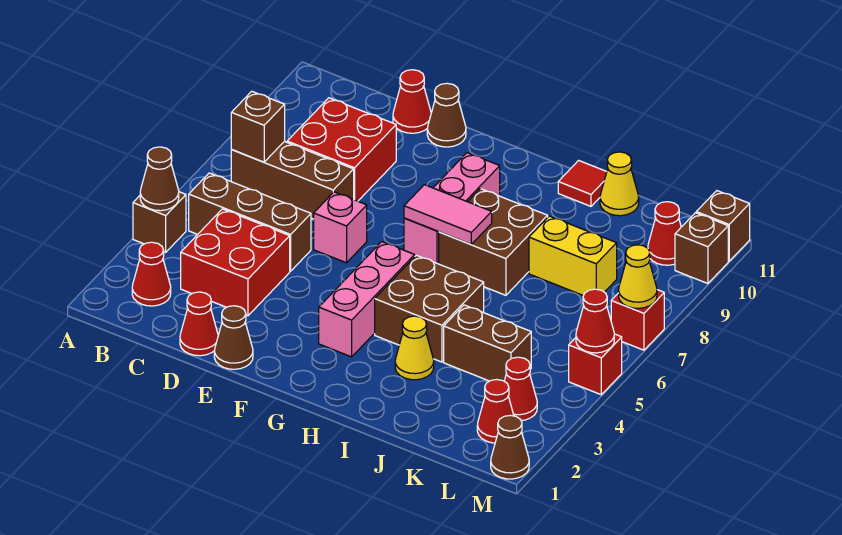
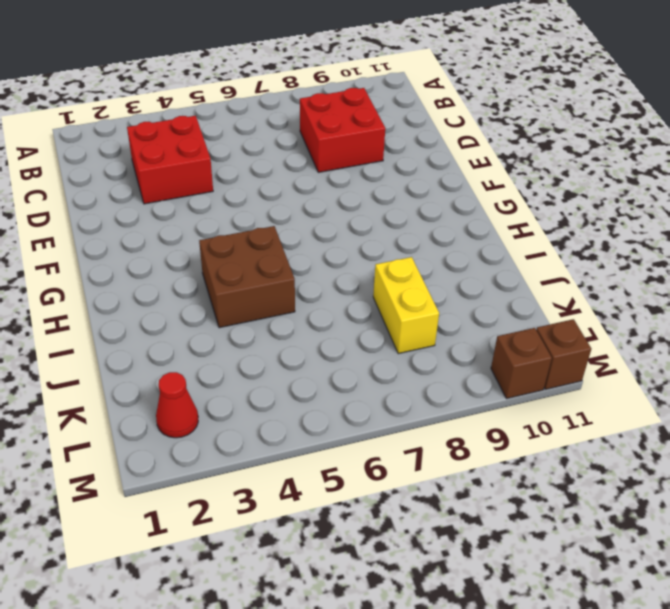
none -> brown 1x1 brick [133,192,186,252]
none -> red 1x1 cone [132,242,171,306]
none -> brown 1x3 brick [189,173,311,271]
none -> brown 1x3 brick [231,142,354,219]

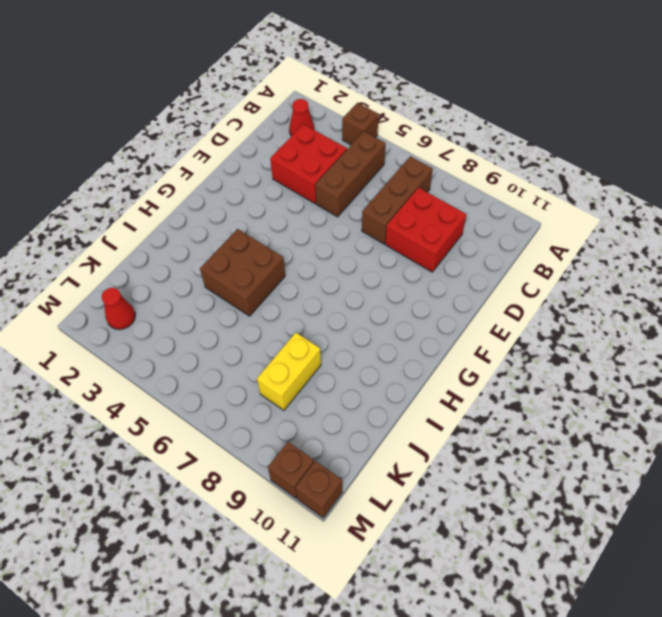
none -> red 1x1 cone [180,292,218,356]
none -> red 1x1 cone [393,70,431,133]
none -> brown 1x1 cone [214,306,253,369]
none -> pink 1x1 brick [314,192,367,263]

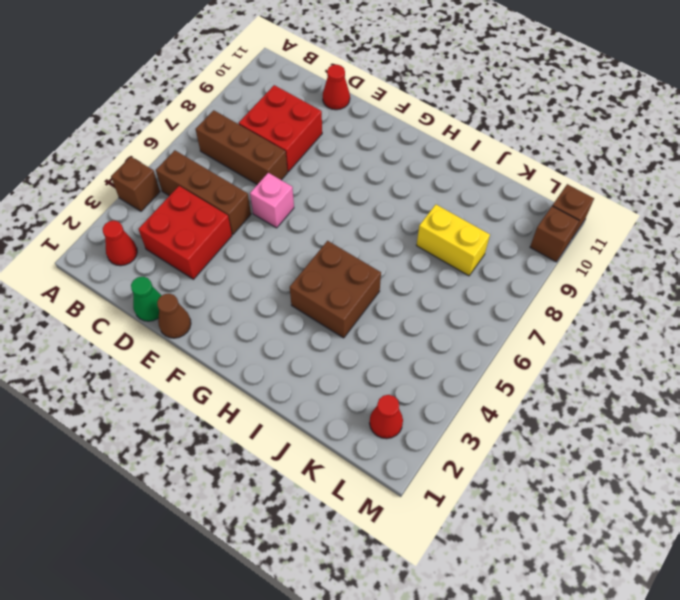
green 1x1 cone [131,277,162,321] -> red 1x1 cone [180,292,218,356]
none -> brown 1x1 cone [427,83,466,147]
none -> pink 1x3 brick [319,242,415,357]
none -> pink 1x3 brick [404,153,500,264]
none -> brown 2x2 brick [439,189,548,295]

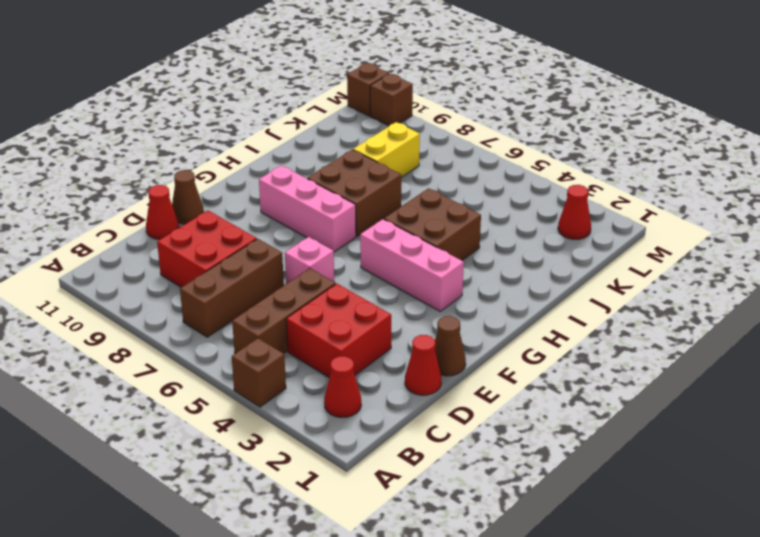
none -> yellow 1x1 cone [395,316,434,380]
none -> red 1x1 tile [558,160,607,206]
none -> brown 1x2 brick [444,305,531,381]
none -> yellow 1x1 cone [600,152,639,216]

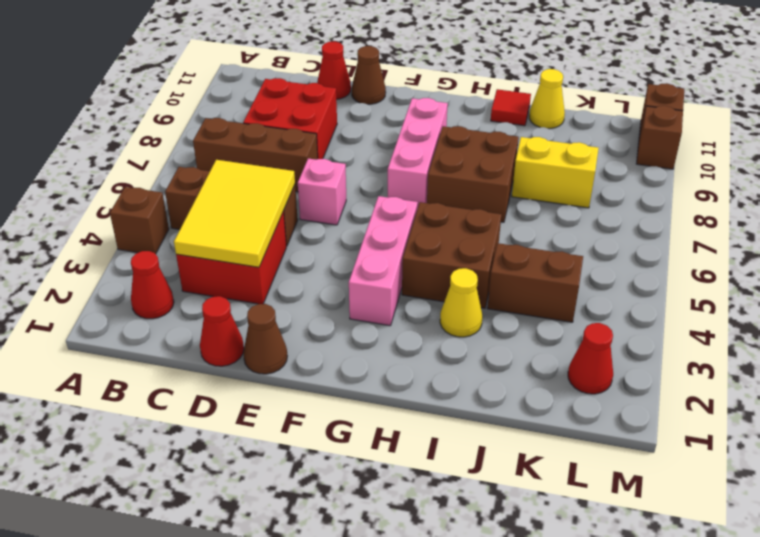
yellow 2x3 tile [174,160,295,267] -> none
none -> red 1x1 cone [504,357,537,421]
none -> red 1x1 cone [648,202,681,265]
none -> brown 1x1 cone [491,415,529,479]
none -> red 1x1 brick [569,334,622,395]

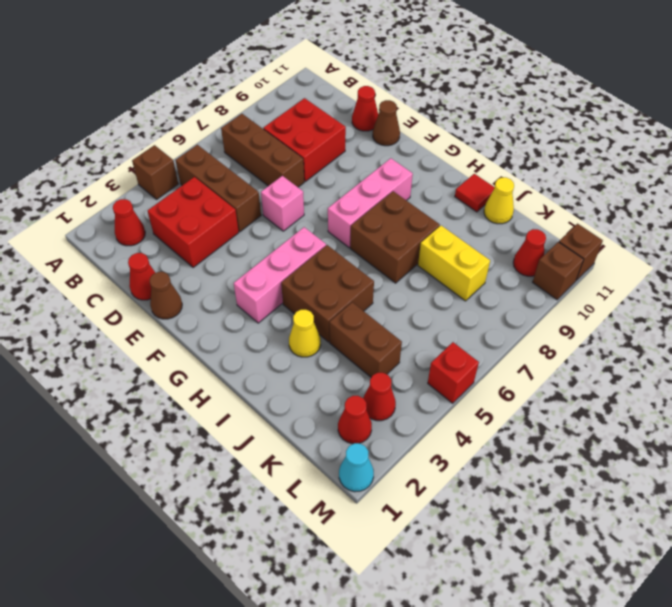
cyan 1x1 cone [339,443,374,492] -> brown 1x1 cone [491,415,529,479]
none -> red 1x1 brick [611,290,664,350]
none -> brown 1x1 cone [140,147,179,211]
none -> brown 1x1 brick [231,91,285,162]
none -> pink 1x2 tile [404,185,492,244]

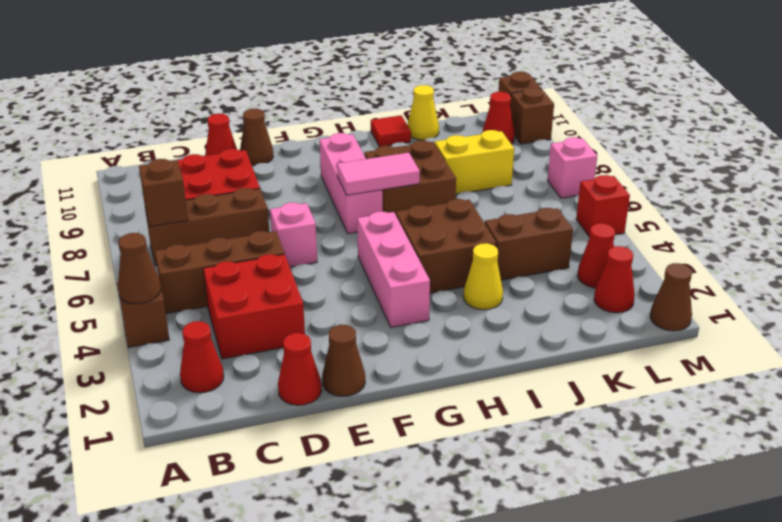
pink 1x1 brick [548,137,597,198] -> red 1x1 brick [611,290,664,350]
none -> red 1x1 cone [576,289,614,353]
none -> yellow 1x1 cone [619,245,657,308]

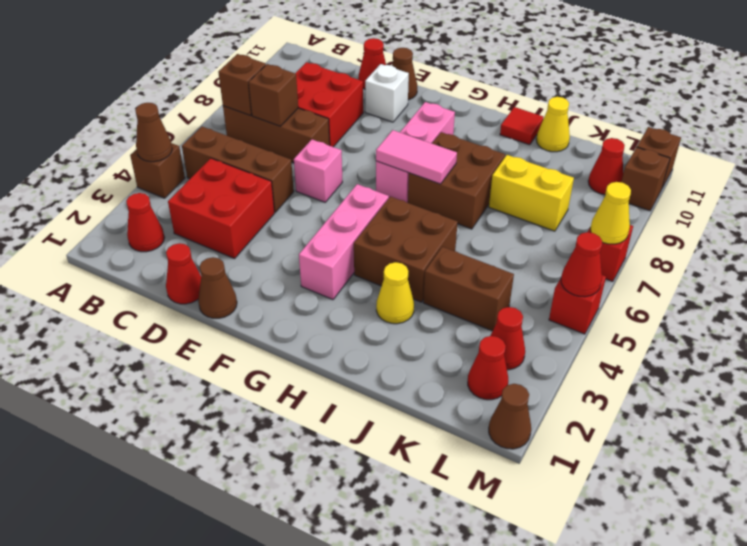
brown 1x1 brick [249,64,298,126] -> none
white 1x1 brick [365,64,409,122] -> none

